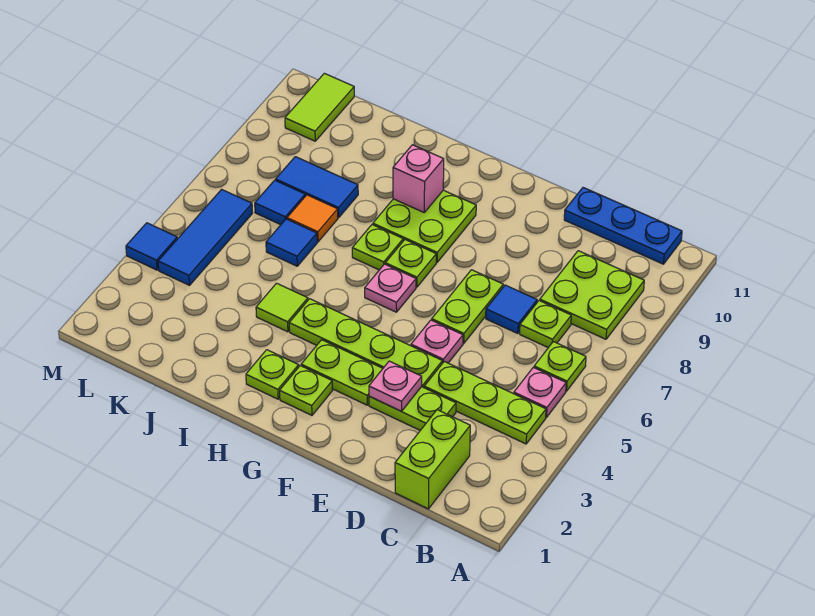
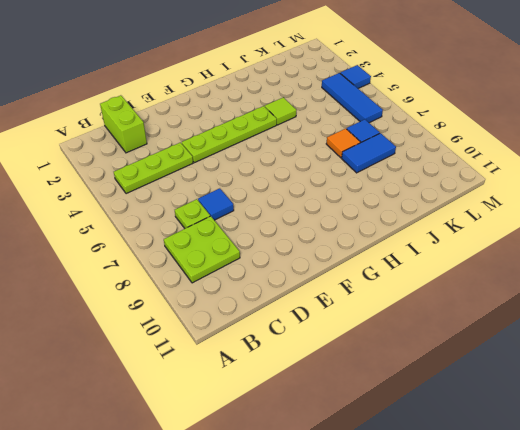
none -> pink 1x1 plate [514,367,566,417]
none -> lime 1x1 plate [534,342,586,391]
none -> blue 1x3 plate [564,188,682,264]

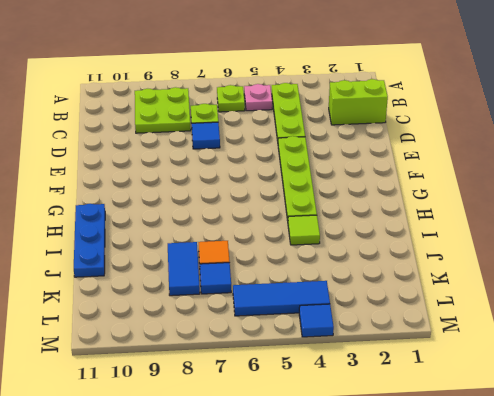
blue 1x3 plate [74,204,105,277] -> blue 1x3 plate moved to [564,188,682,264]
none -> lime 1x2 plate [369,387,456,430]
none -> pink 1x1 plate [411,320,463,363]
none -> lime 1x2 plate [432,270,503,343]

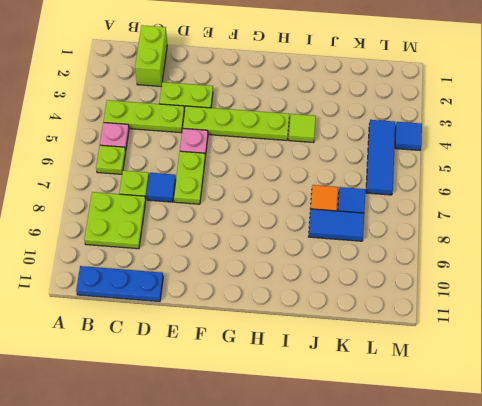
none -> lime 1x2 plate [301,340,383,405]
none -> lime 1x1 plate [280,366,333,415]
none -> pink 1x1 plate [365,264,416,312]

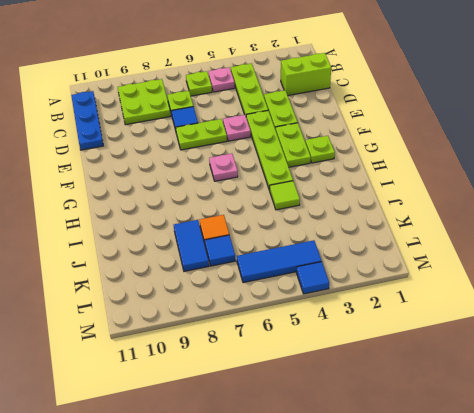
none -> lime 1x1 plate [385,240,436,287]
none -> lime 2x2 plate [373,190,476,262]
none -> lime 1x1 plate [246,350,299,399]

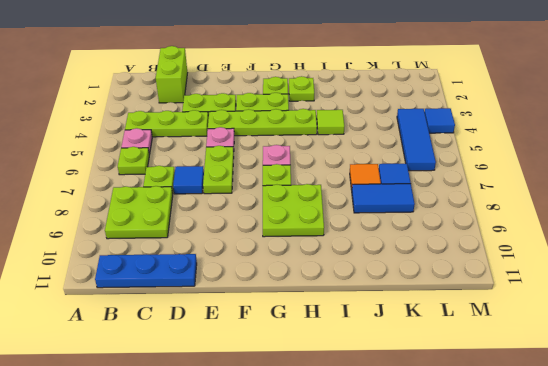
none -> lime 1x1 plate [352,225,403,270]
none -> blue 1x1 tile [266,219,317,266]
none -> lime 1x2 tile [285,73,354,141]

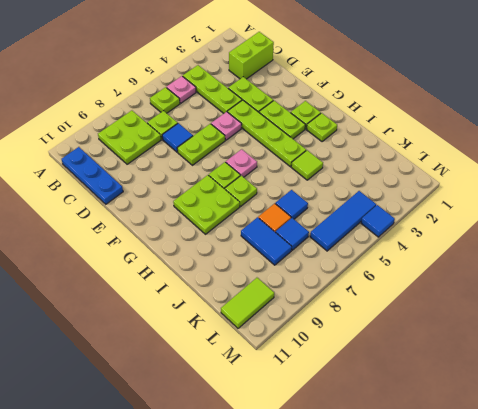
none -> pink 1x1 plate [369,361,422,411]
none -> pink 1x1 brick [393,145,444,212]

